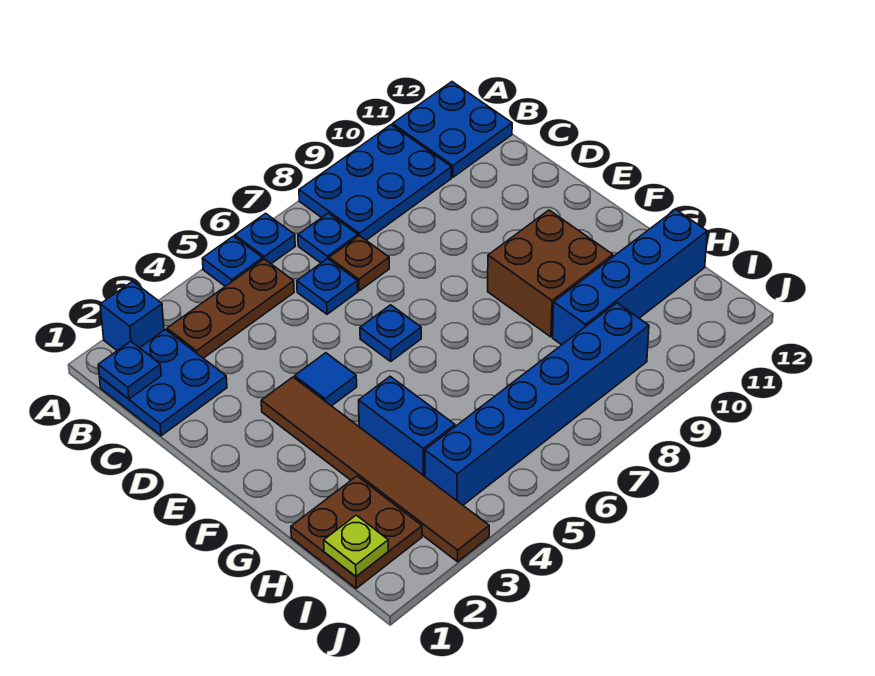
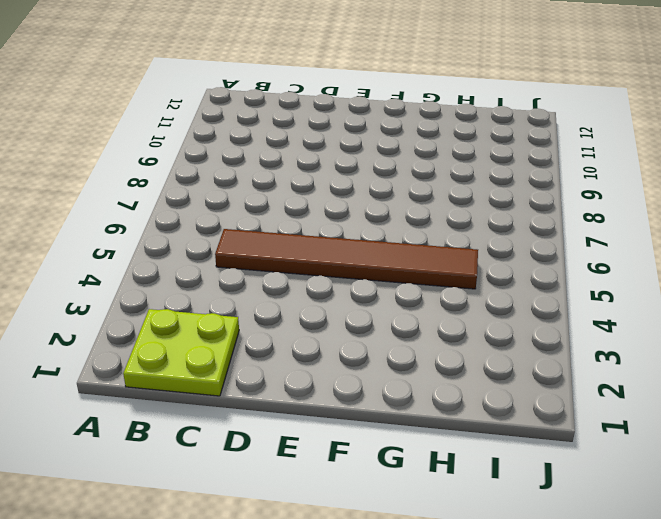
lime 2x2 plate [123,309,239,396] -> blue 2x2 plate [99,330,227,436]
brown 1x6 tile [215,229,478,289] -> brown 1x6 tile moved to [261,377,489,562]
none -> blue 1x1 brick [100,281,164,351]
none -> blue 1x1 plate [202,236,263,286]
none -> blue 1x1 plate [235,213,295,264]

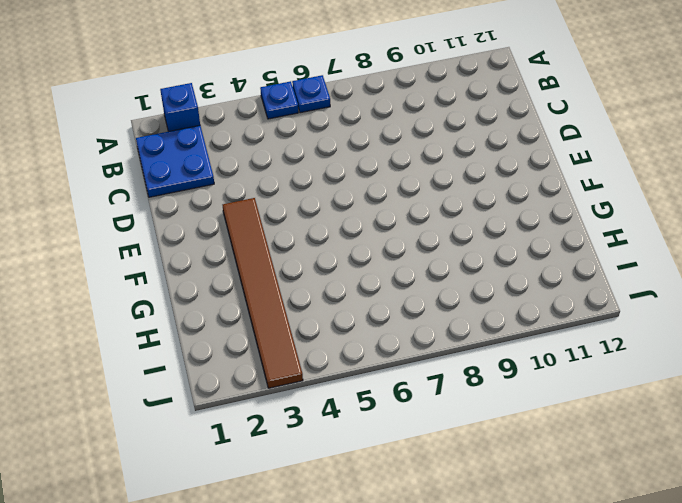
none -> blue 2x3 plate [299,125,451,240]
none -> blue 2x2 plate [393,82,512,177]
none -> brown 1x3 plate [167,259,294,358]

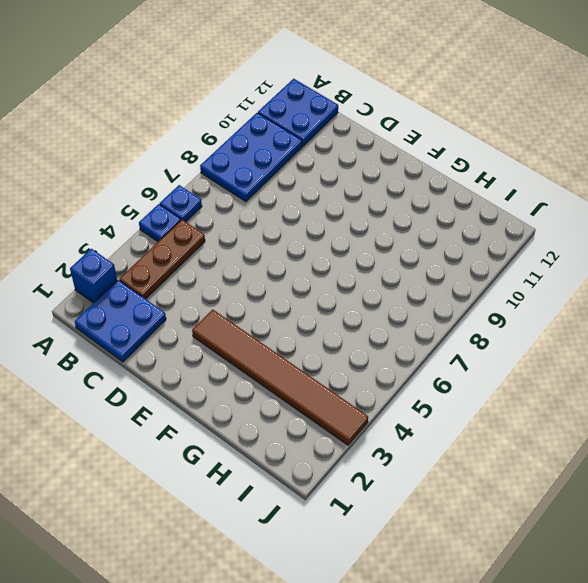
none -> blue 1x1 plate [298,213,358,263]
none -> blue 1x1 plate [297,259,358,314]
none -> brown 1x1 plate [329,236,389,291]

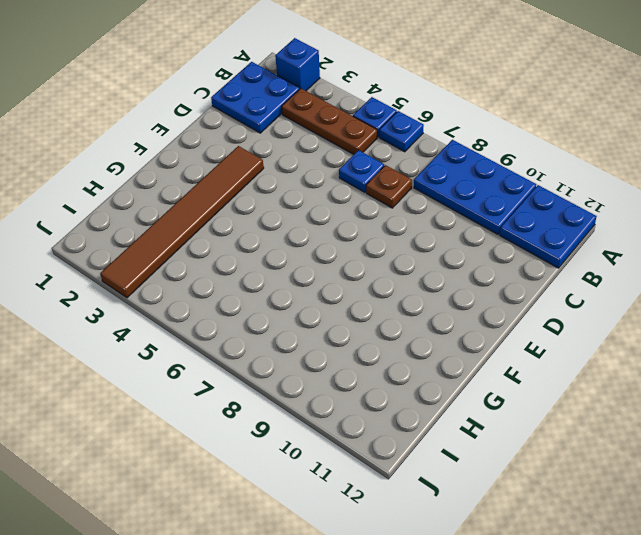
none -> blue 1x1 plate [298,213,358,263]
none -> blue 1x1 tile [295,353,357,406]
none -> blue 1x1 plate [360,305,421,361]

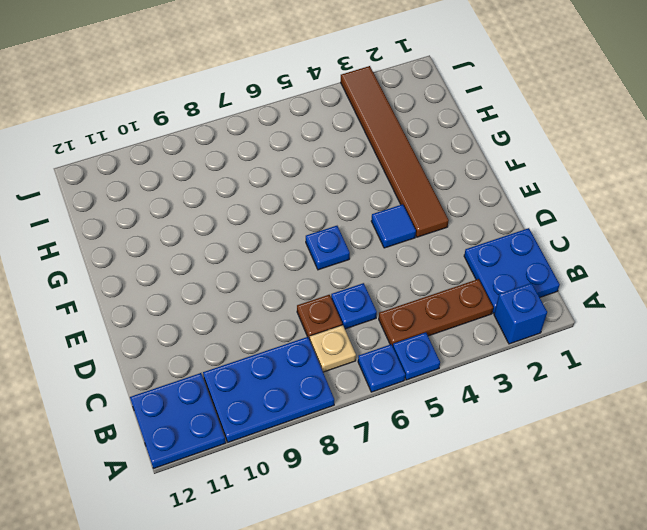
tan 1x1 plate [310,325,356,372] -> blue 1x1 plate [298,213,358,263]
none -> brown 2x2 brick [488,210,613,337]
none -> blue 1x2 brick [359,377,455,476]
none -> brown 2x2 plate [291,476,422,588]

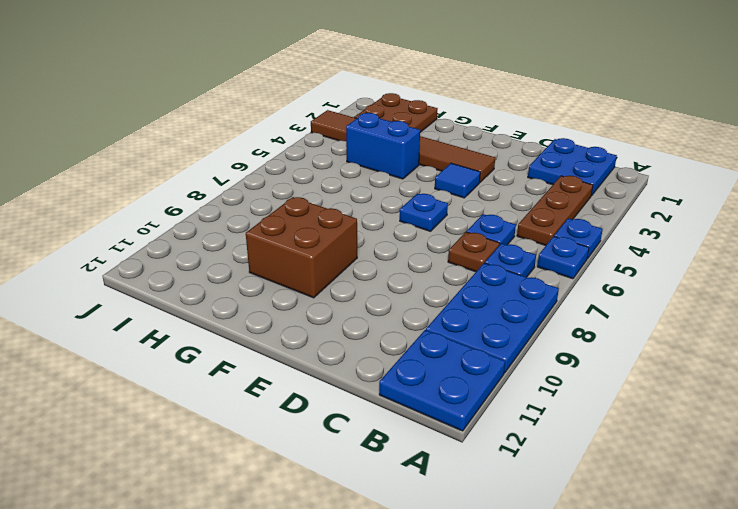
none -> blue 1x1 brick [100,281,164,351]
none -> blue 1x4 brick [553,209,707,345]
none -> blue 1x6 brick [425,303,649,505]

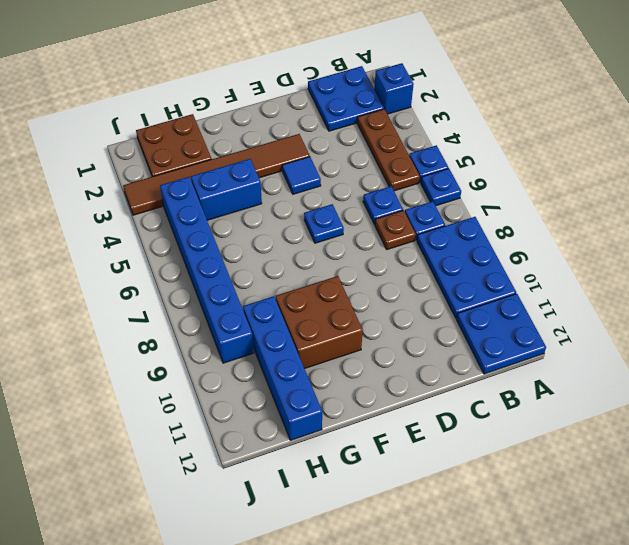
none -> blue 1x1 plate [98,341,161,399]
none -> lime 1x1 plate [324,515,388,576]

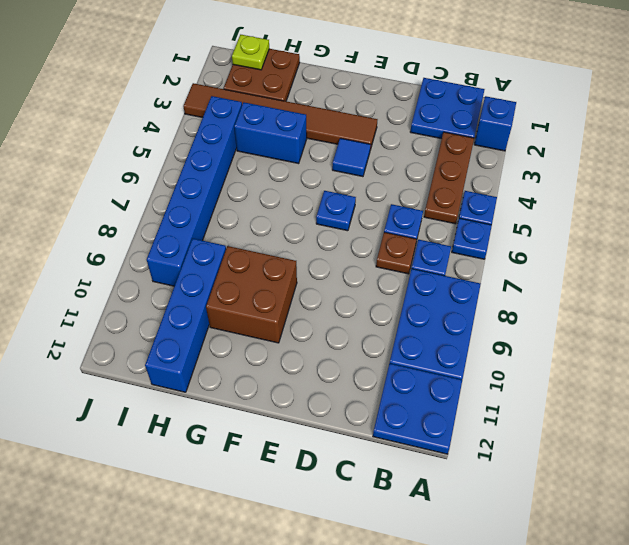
none -> blue 1x1 plate [98,341,161,399]

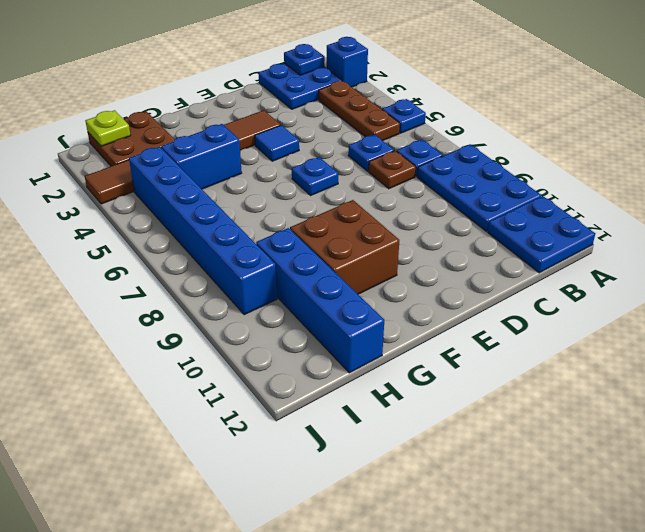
none -> blue 1x1 plate [235,213,295,264]

